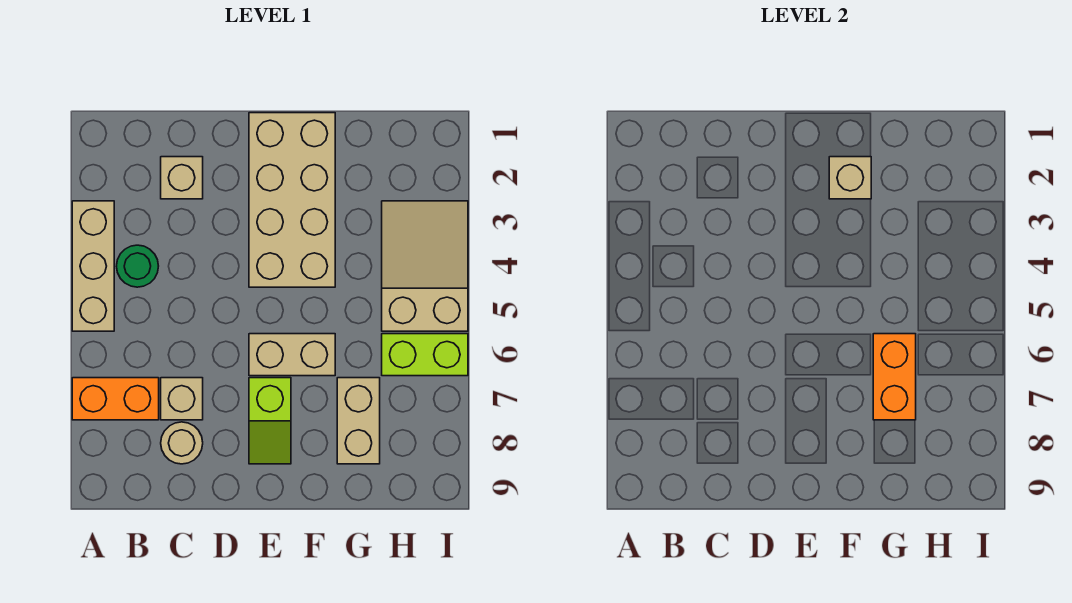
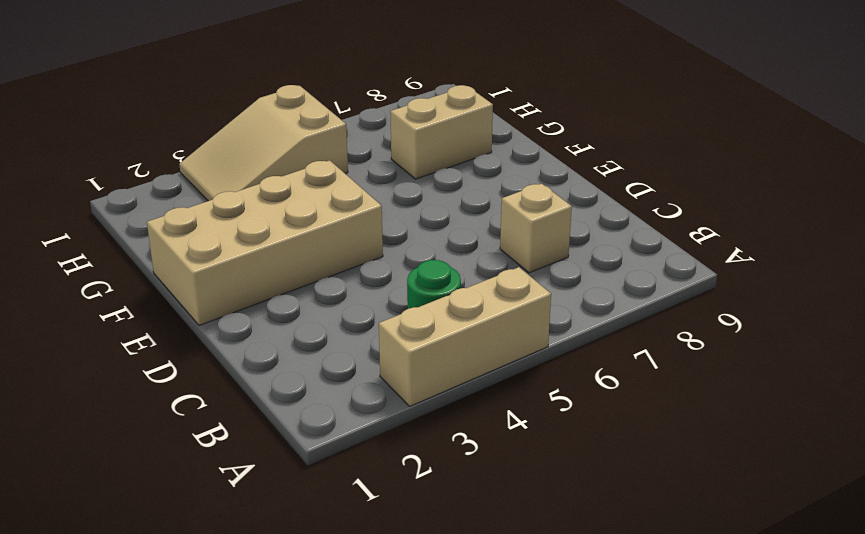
none -> orange 1x2 brick [72,378,159,420]
none -> tan 1x1 brick [161,157,203,199]
none -> tan 1x1 round brick [161,422,203,464]

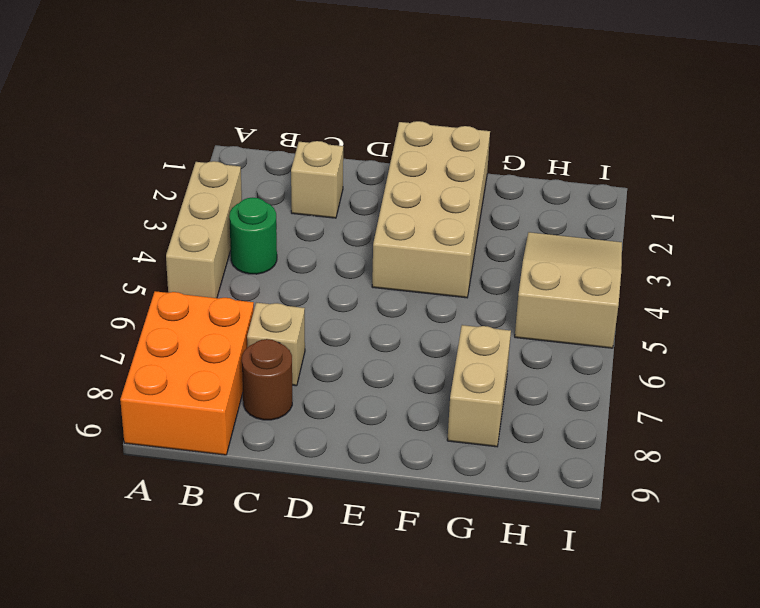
orange 2x3 brick [120,291,254,455] -> orange 1x2 brick [72,378,159,420]
brown 1x1 round brick [242,339,292,420] -> tan 1x1 round brick [161,422,203,464]
none -> tan 1x2 brick [249,334,335,376]
none -> lime 1x2 slope [249,378,291,464]
none -> lime 1x2 brick [382,334,468,376]

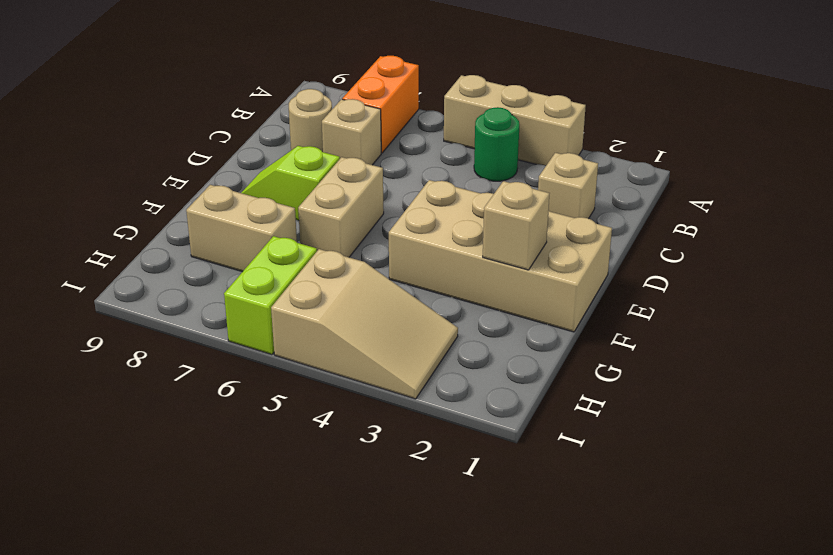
none -> orange 1x2 brick [873,334,916,420]

